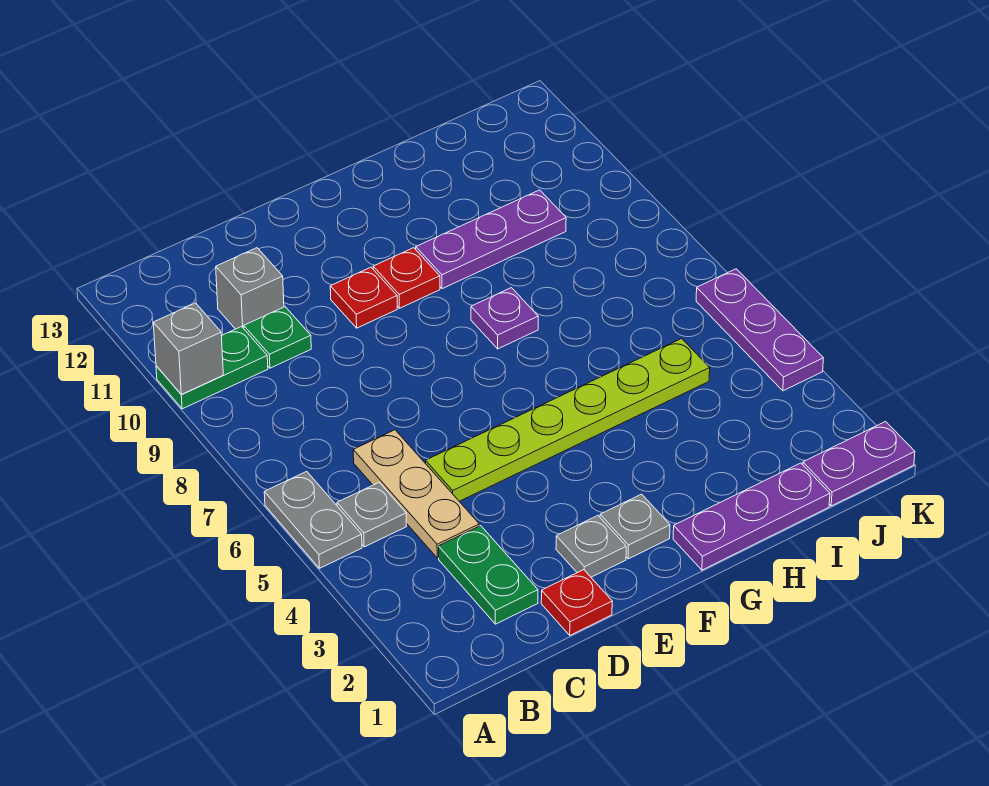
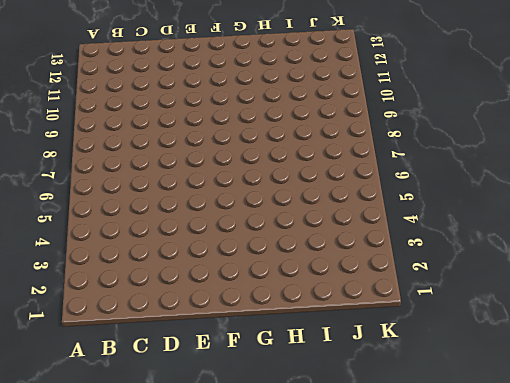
none -> grey 1x2 plate [264,471,362,568]
none -> green 1x2 plate [156,327,268,409]
none -> grey 1x1 plate [337,483,407,547]

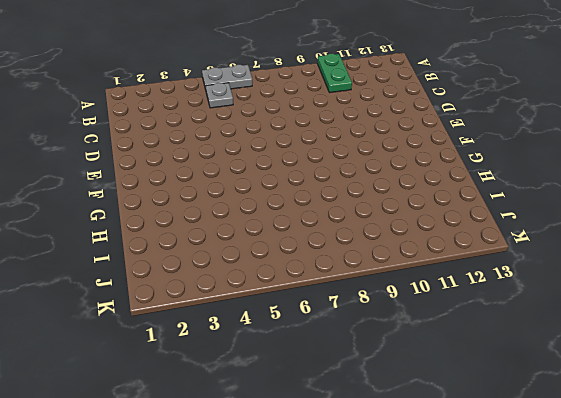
none -> green 1x2 plate [439,526,538,624]
none -> tan 1x3 plate [353,430,479,558]
none -> green 1x1 plate [244,307,311,368]

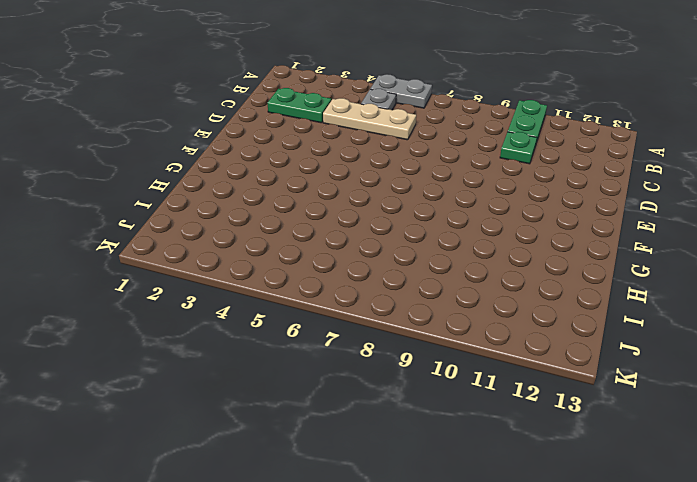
none -> grey 1x1 brick [216,248,284,329]
none -> red 1x1 plate [541,570,612,635]
none -> lime 1x6 plate [426,339,710,501]

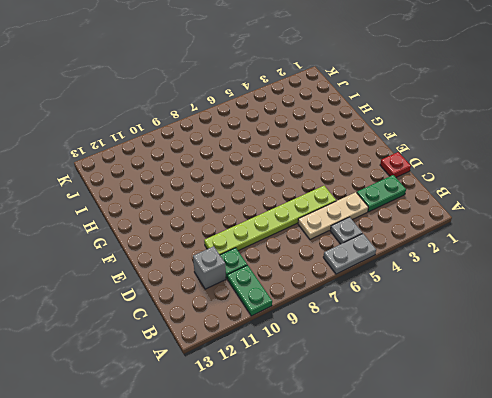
lime 1x6 plate [204,186,336,255] -> lime 1x6 plate turned to [426,339,710,501]
none -> grey 1x1 plate [556,516,626,577]
none -> red 1x1 plate [330,267,397,328]
none -> grey 1x1 plate [600,494,670,559]

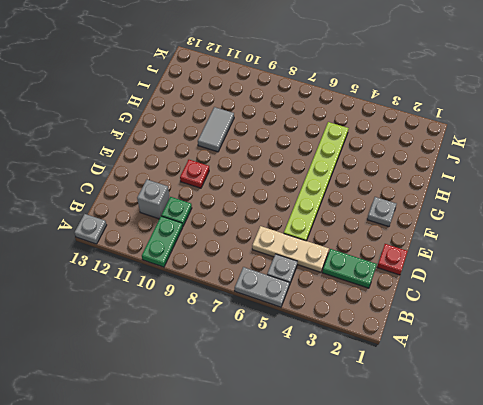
grey 1x1 plate [74,214,107,244] -> grey 1x1 plate moved to [556,516,626,577]
grey 1x2 tile [198,107,234,152] -> purple 1x3 plate [416,190,566,289]
none -> red 1x1 plate [373,248,440,308]
none -> purple 1x3 plate [673,463,830,570]
none -> purple 1x1 plate [471,288,538,349]

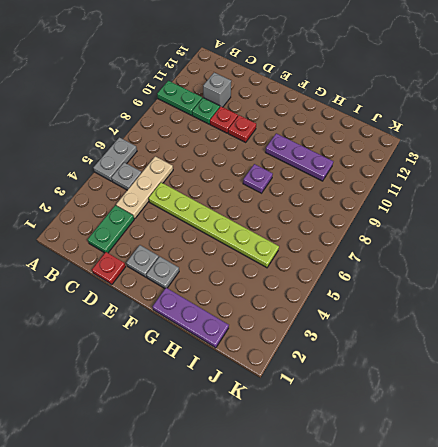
red 1x1 plate [210,107,238,133] -> red 1x1 plate moved to [373,248,440,308]
none -> purple 1x2 plate [803,422,915,506]
none -> purple 1x3 plate [696,269,823,391]
none -> grey 1x1 brick [153,303,223,394]

